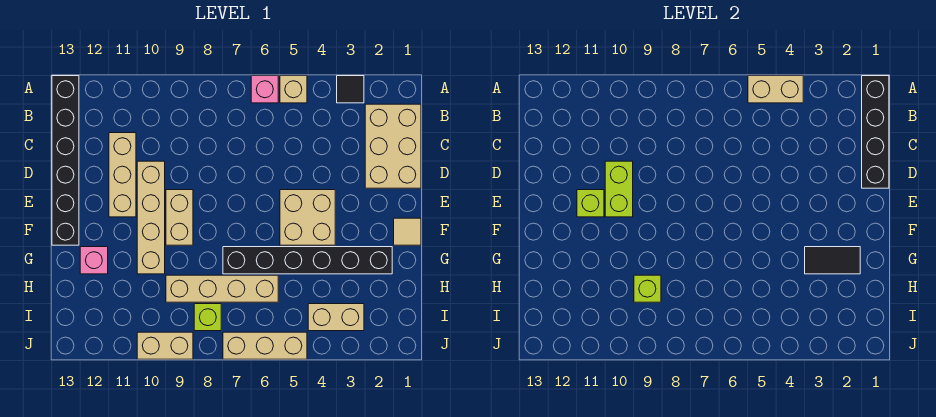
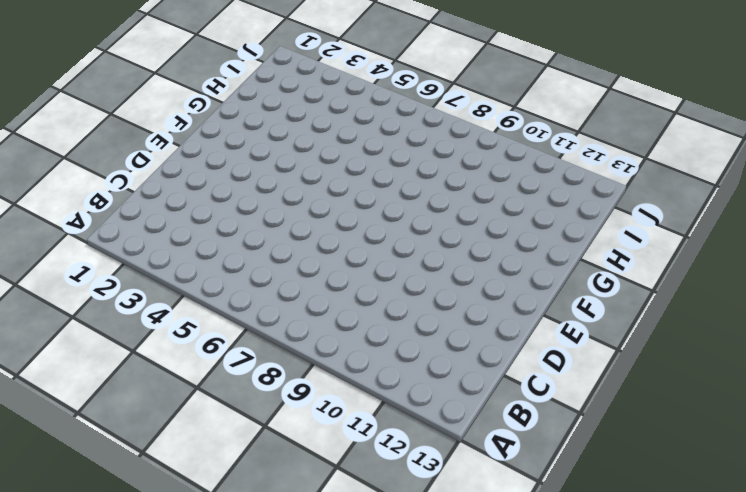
none -> black 1x1 tile [337,76,364,103]
none -> tan 1x1 brick [280,76,307,103]
none -> pink 1x1 brick [251,76,278,103]

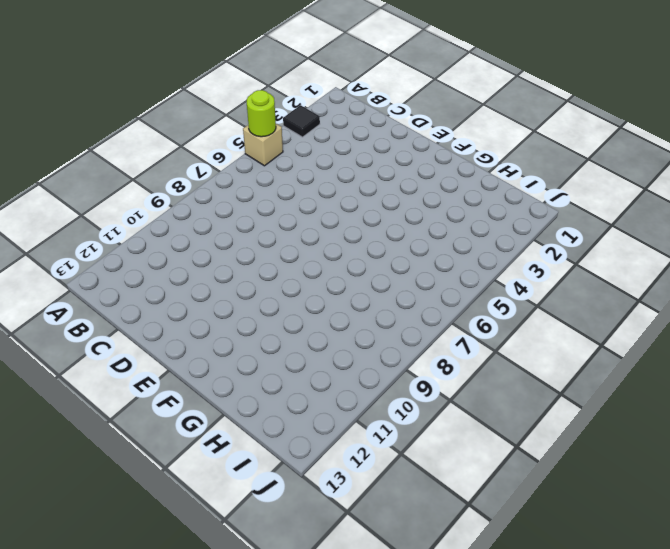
lime 1x1 round brick [247,90,276,137] -> tan 1x2 brick [748,76,803,103]
none -> pink 1x1 brick [251,76,278,103]
none -> black 1x6 brick [52,76,79,245]
none -> tan 2x3 brick [365,104,421,188]

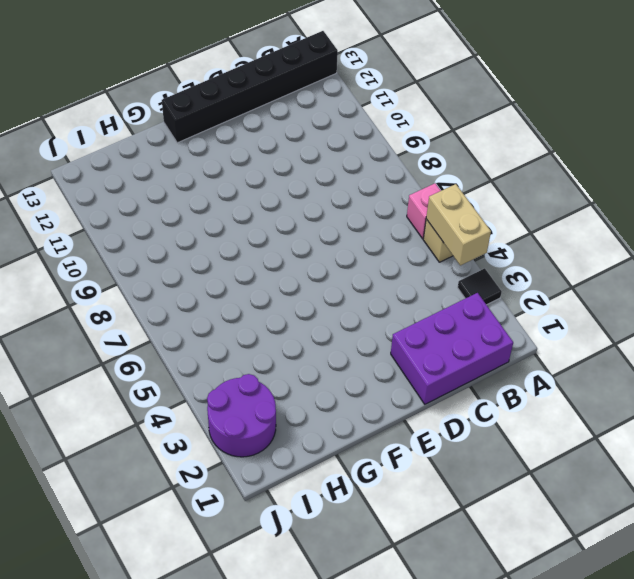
purple 2x3 brick [391,293,513,404] -> tan 2x3 brick [365,104,421,188]
purple 2x2 round brick [207,374,276,457] -> tan 1x2 brick [308,304,364,331]
none -> tan 1x3 brick [109,133,136,217]
none -> tan 1x4 brick [137,161,165,274]
none -> tan 2x2 brick [280,190,335,245]

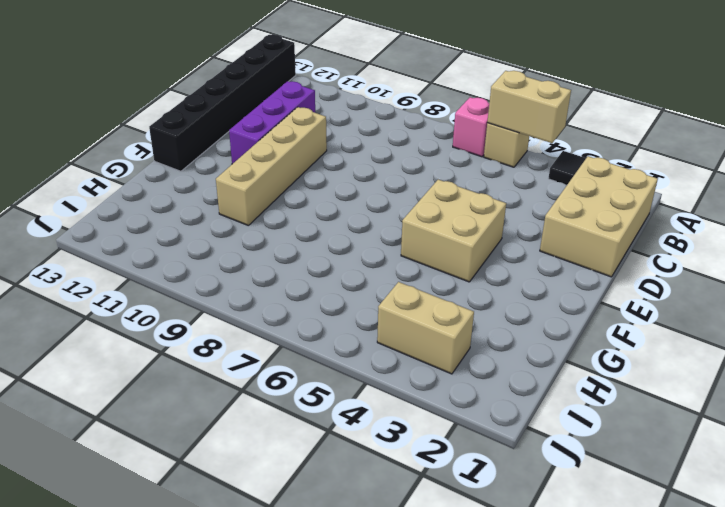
purple 1x3 brick [229,81,315,164] -> tan 1x3 brick [109,133,136,217]
none -> tan 1x2 brick [166,190,193,245]
none -> tan 1x1 tile [394,218,421,245]
none -> black 1x6 brick [223,247,392,274]

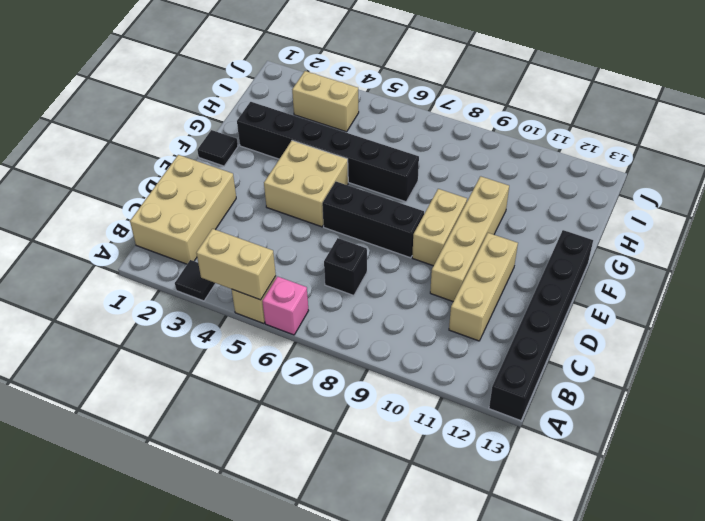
black 1x1 brick [324,238,367,296] -> none
black 1x3 brick [322,182,424,258] -> none
black 1x1 tile [197,130,238,166] -> tan 1x1 tile [394,218,421,245]
none -> pink 1x1 brick [80,247,108,274]
none -> tan 1x4 brick [166,275,278,302]
none -> lime 1x1 brick [194,304,221,331]

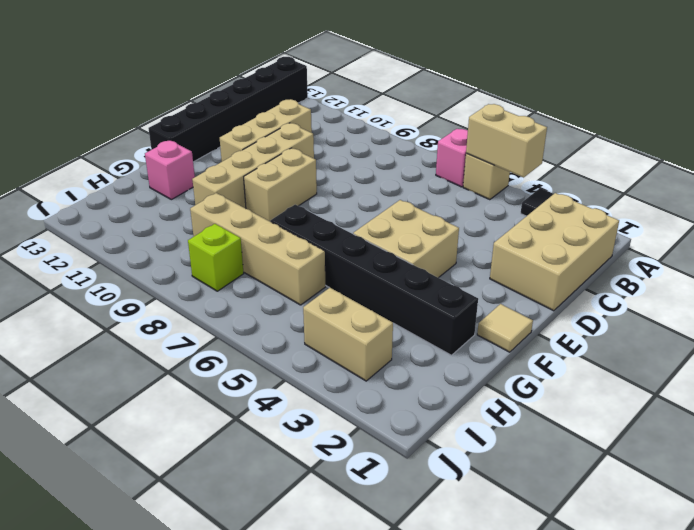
none -> tan 1x3 brick [223,332,307,359]
none -> tan 1x2 brick [137,332,193,359]
none -> black 1x4 brick [862,76,889,188]

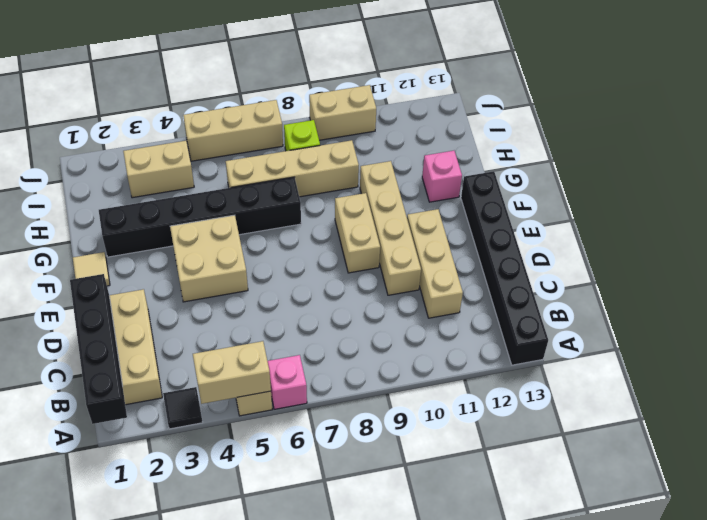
none -> lime 1x2 brick [605,161,633,217]
none -> lime 1x1 brick [577,190,604,217]
none -> black 1x2 tile [805,247,860,274]

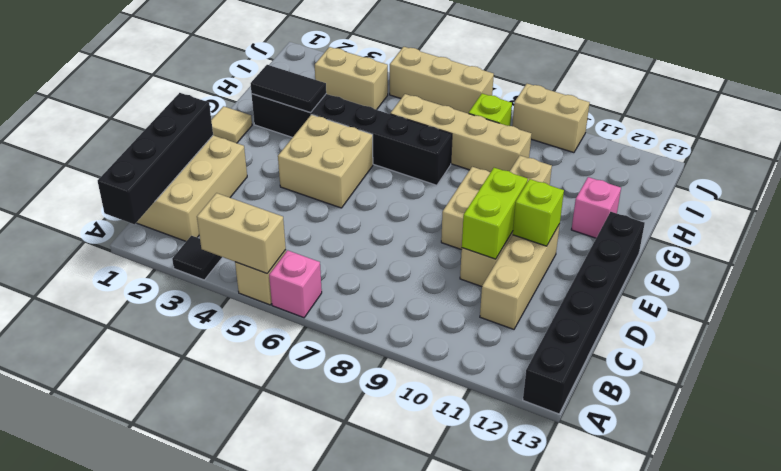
none -> lime 1x1 brick [634,275,661,302]

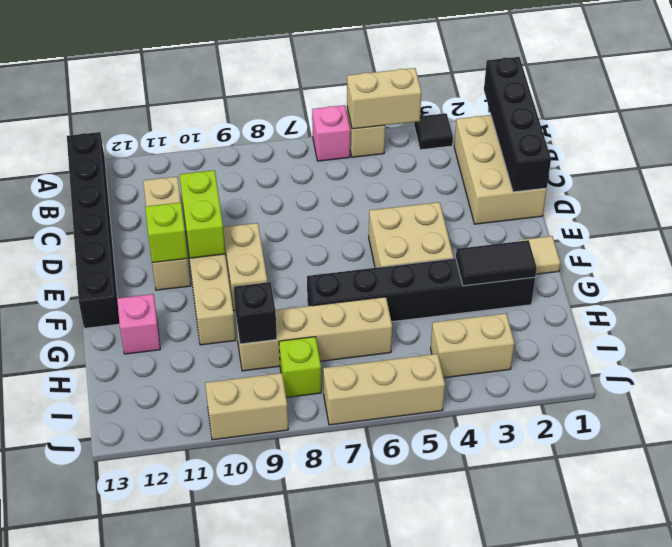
black 1x1 brick [234,282,277,344] -> lime 1x1 brick [634,275,661,302]

